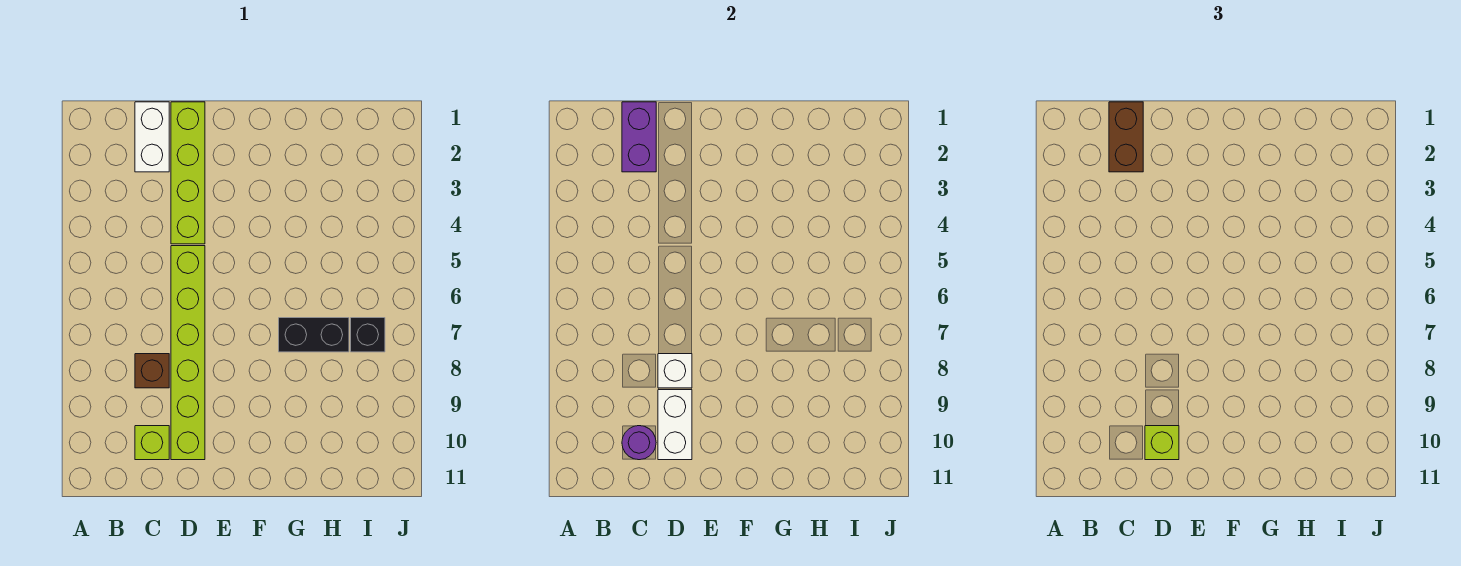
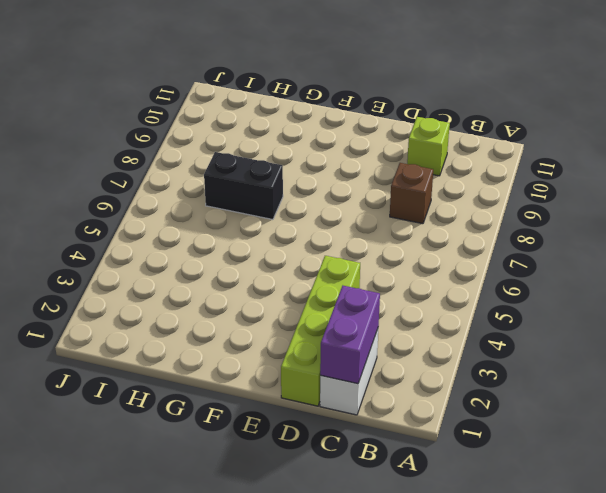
none -> lime 1x6 brick [171,246,205,460]
none -> black 1x1 brick [351,318,385,352]
none -> purple 1x1 round brick [622,426,656,460]

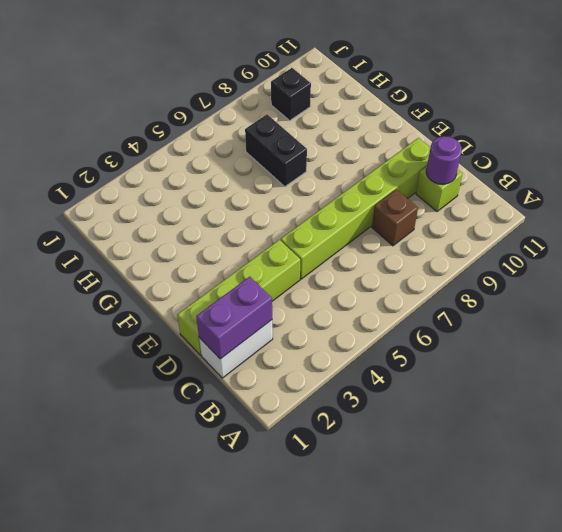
black 1x1 brick [271,68,311,121] -> black 1x1 brick moved to [351,318,385,352]
none -> white 1x1 brick [658,354,692,388]
none -> white 1x2 brick [658,390,692,460]
none -> brown 1x2 brick [1109,102,1143,172]

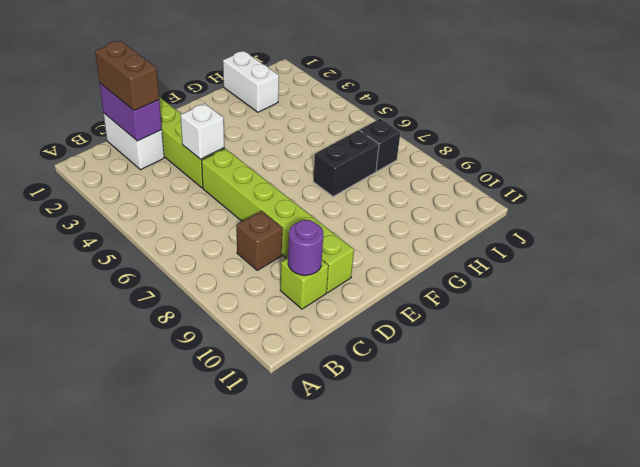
white 1x1 brick [180,103,224,159] -> white 1x1 brick moved to [658,354,692,388]
white 1x2 brick [223,51,279,112] -> white 1x2 brick moved to [658,390,692,460]
none -> lime 1x1 brick [1145,426,1179,460]

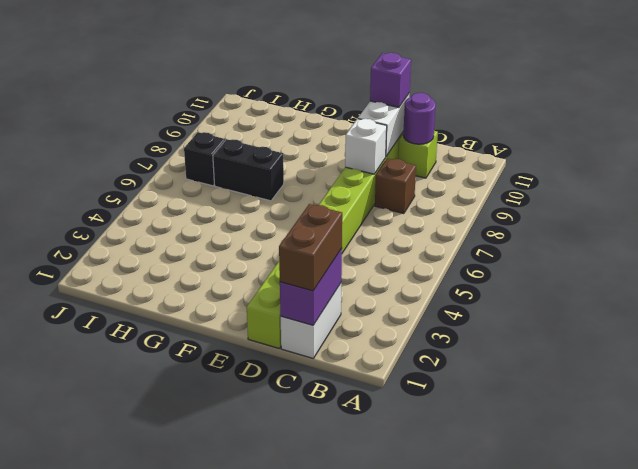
purple 1x1 brick [370,53,411,108] -> lime 1x1 brick [1145,426,1179,460]

